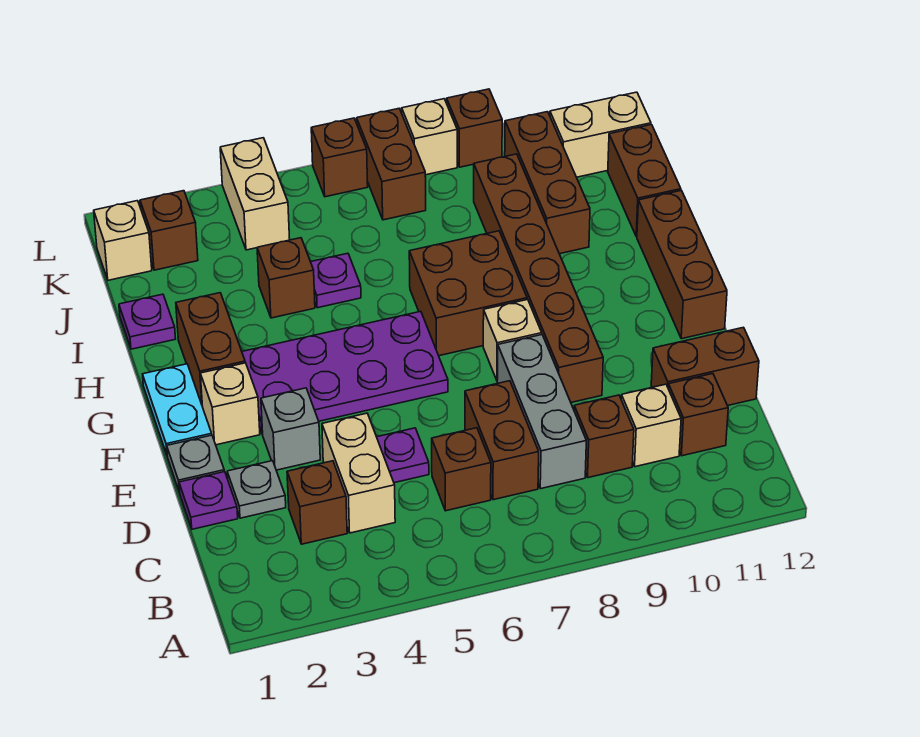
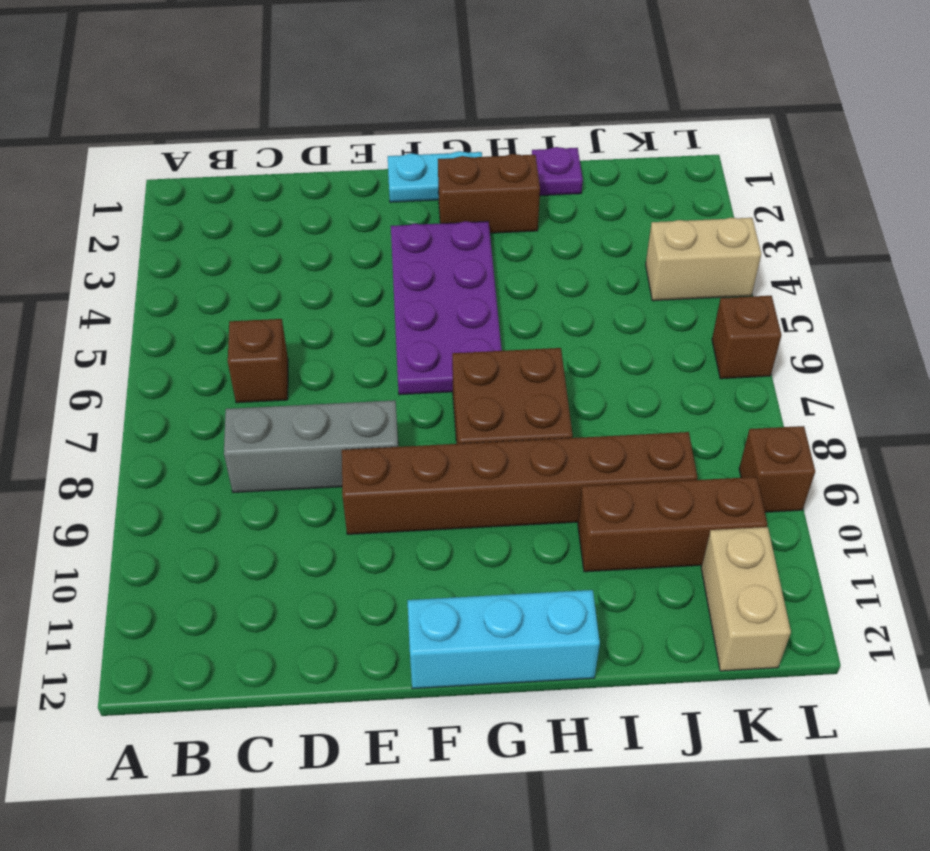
cyan 1x3 brick [407,590,600,689] -> brown 1x3 brick [637,190,727,339]
none -> brown 1x1 brick [287,461,347,544]
none -> tan 1x2 brick [322,413,395,533]
none -> brown 1x2 brick [465,381,539,500]
none -> brown 1x1 brick [574,395,634,478]

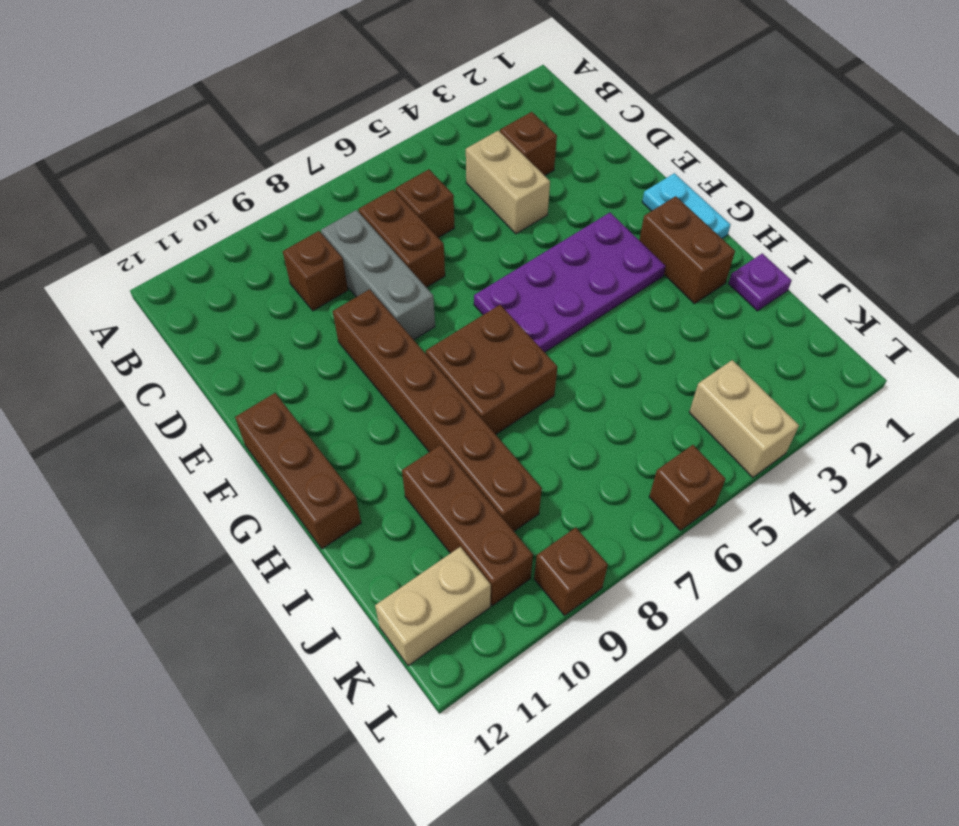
none -> tan 1x1 brick [621,384,681,467]
none -> brown 1x1 brick [668,374,728,456]
none -> purple 1x1 plate [179,472,238,529]
none -> grey 1x1 plate [227,461,286,518]

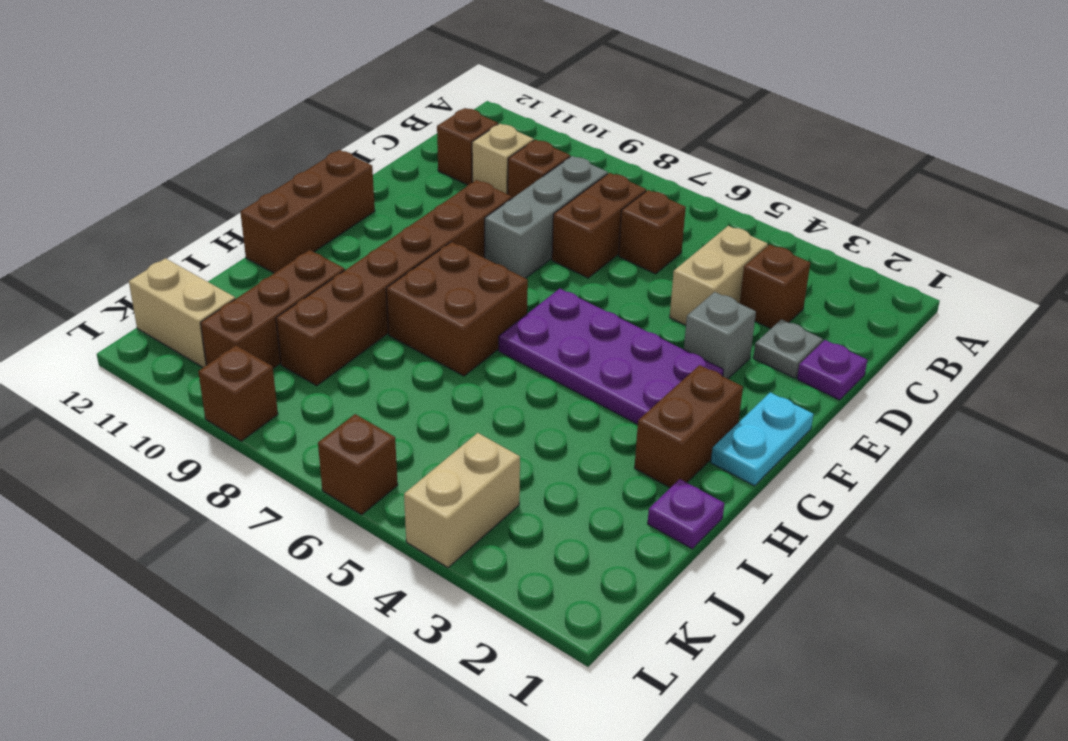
none -> purple 1x1 plate [377,428,429,483]
none -> brown 1x2 brick [651,327,759,406]
none -> grey 1x1 plate [167,435,224,492]
none -> tan 1x1 brick [200,363,260,445]

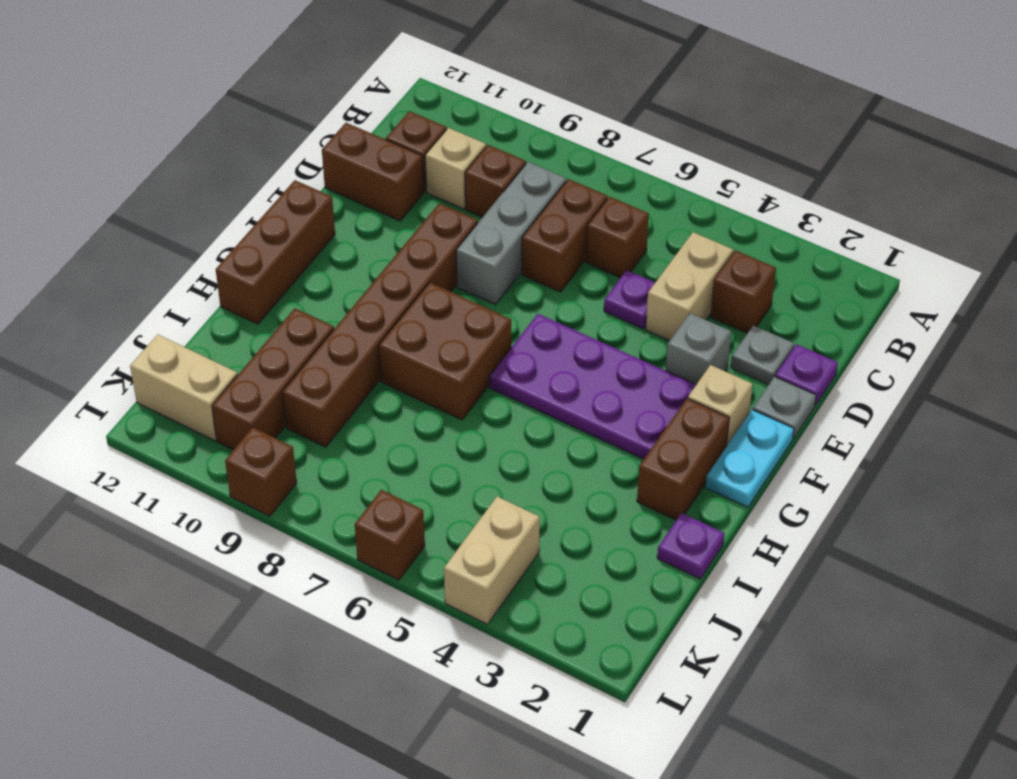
none -> tan 1x1 brick [483,299,542,380]
none -> brown 1x1 brick [257,238,315,318]
none -> purple 1x1 plate [311,253,361,308]
none -> brown 1x2 brick [608,125,681,236]

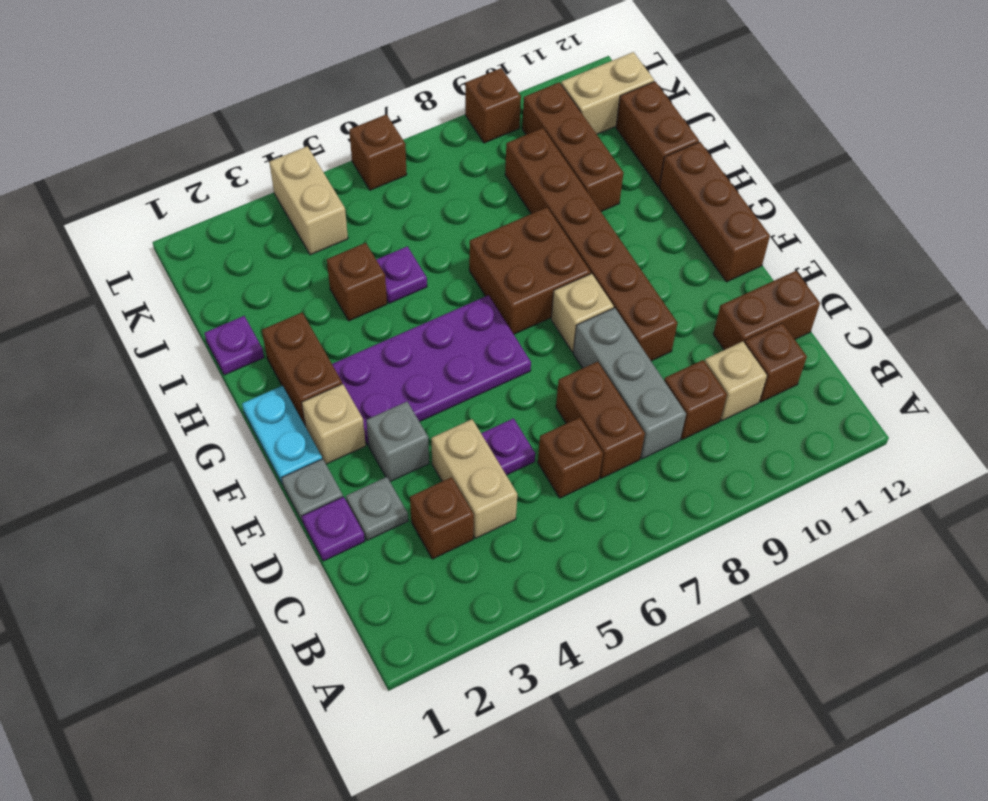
none -> tan 1x1 brick [94,201,152,280]
none -> brown 1x1 brick [140,191,198,270]
none -> brown 1x2 brick [357,109,426,220]
none -> tan 1x1 brick [402,99,457,175]

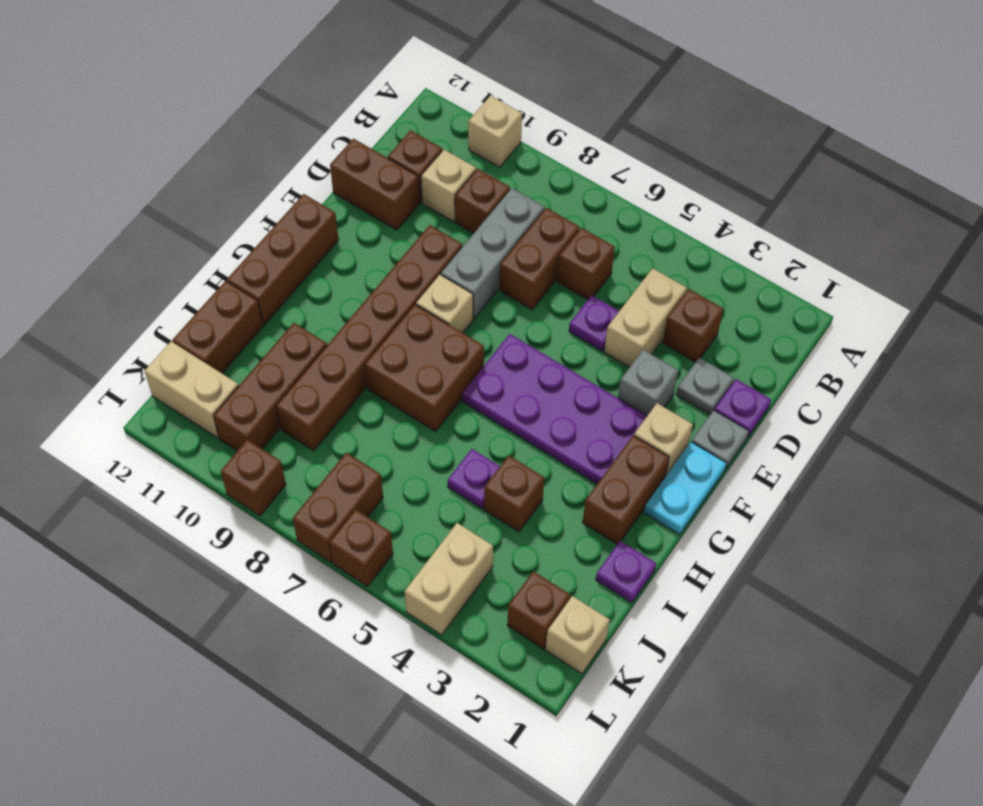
tan 1x1 brick [468,96,522,167] -> tan 1x1 brick moved to [402,99,457,175]

